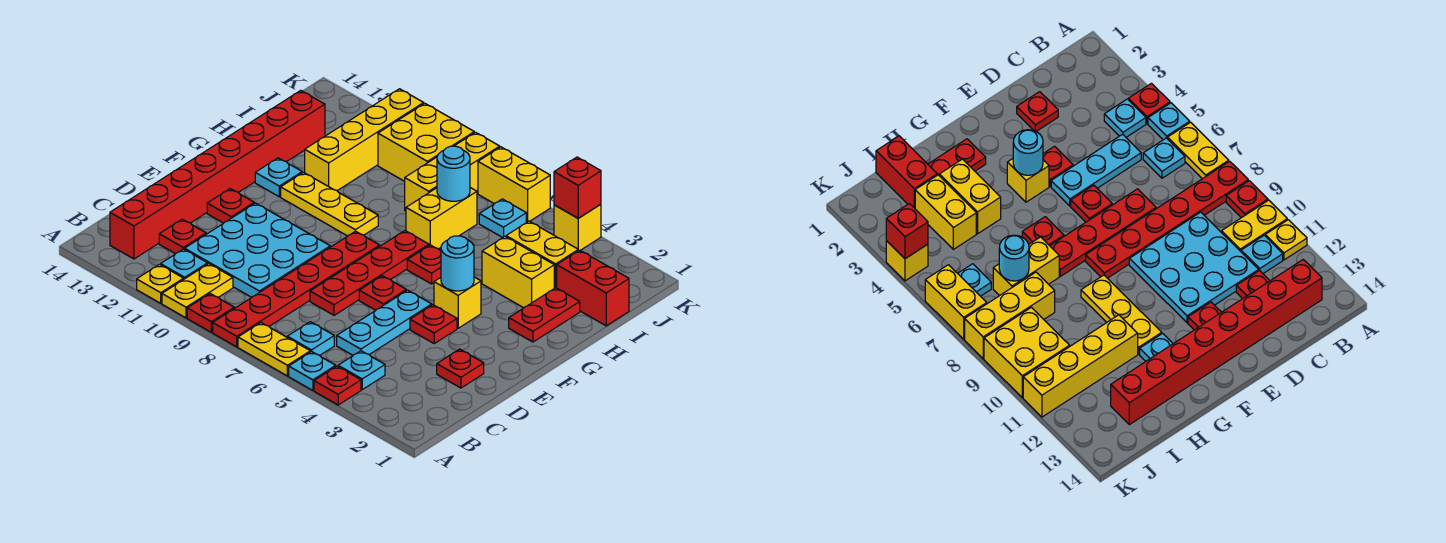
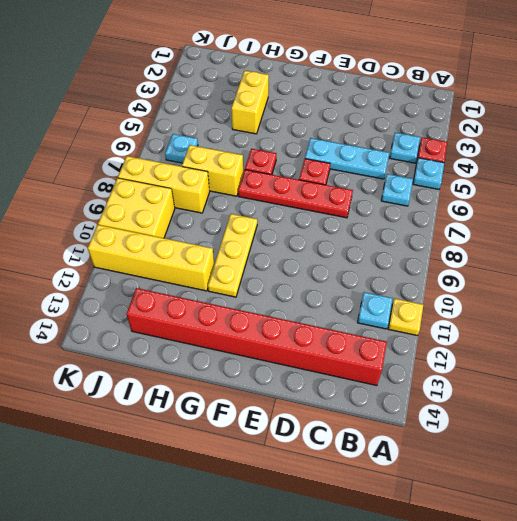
none -> yellow 1x2 plate [238,323,310,376]
none -> red 1x6 plate [213,231,380,347]
none -> red 1x1 plate [187,294,234,332]
none -> yellow 1x2 plate [162,264,233,318]

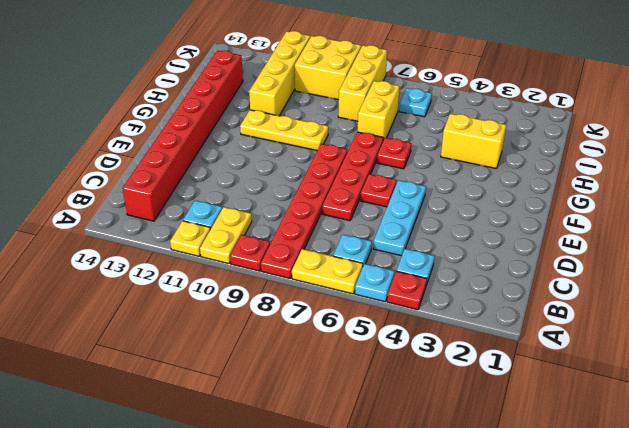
none -> cyan 3x3 plate [185,203,330,297]
none -> red 1x1 plate [159,219,206,254]
none -> red 1x1 plate [437,349,484,388]
none -> red 1x1 plate [410,305,457,343]

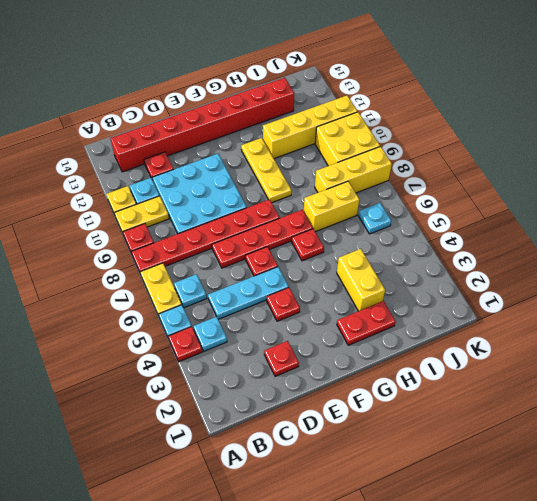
none -> red 1x1 plate [207,189,254,223]
none -> yellow 1x1 brick [434,277,481,328]
none -> cyan 1x1 plate [255,158,302,197]
none -> red 1x2 brick [557,250,629,326]

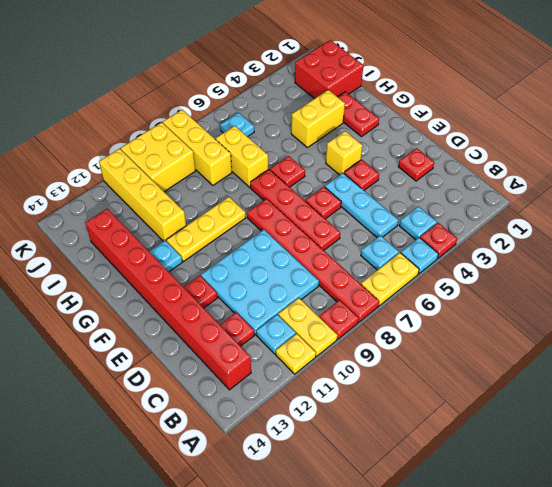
red 2x2 brick [295,40,363,99] -> red 1x2 brick [557,250,629,326]
none -> yellow 1x2 brick [506,221,578,288]
none -> yellow 1x1 brick [554,204,601,251]
none -> yellow 1x2 brick [478,147,550,222]
none -> cyan 1x1 round brick [441,236,474,291]

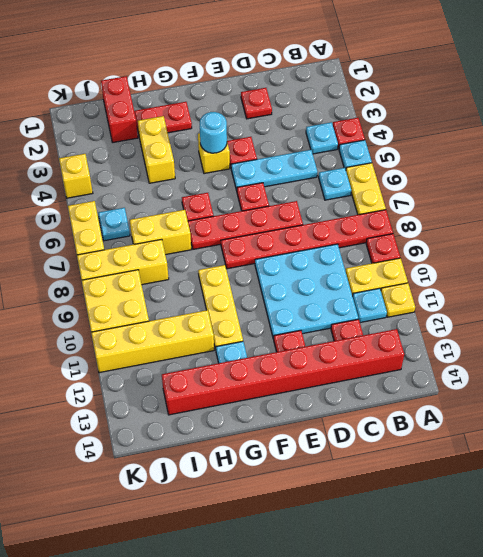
none -> yellow 1x2 brick [506,221,578,288]
none -> cyan 1x1 round brick [437,146,470,201]
none -> red 1x1 brick [554,157,601,218]

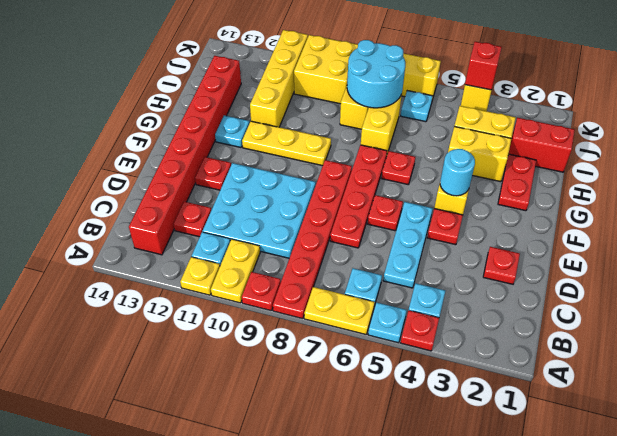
cyan 2x2 round brick [347,40,405,108] -> cyan 1x1 round brick [437,146,470,201]

